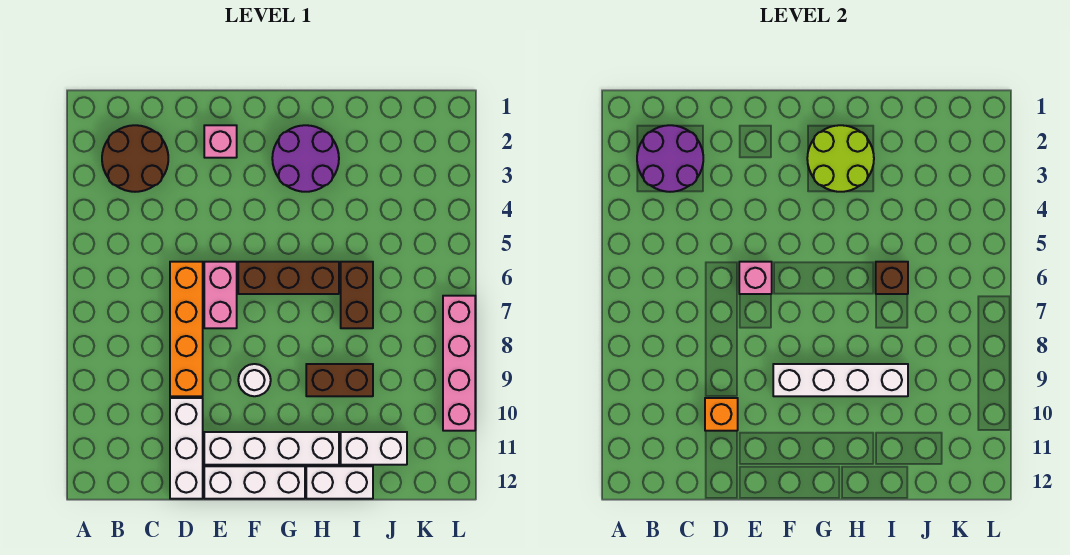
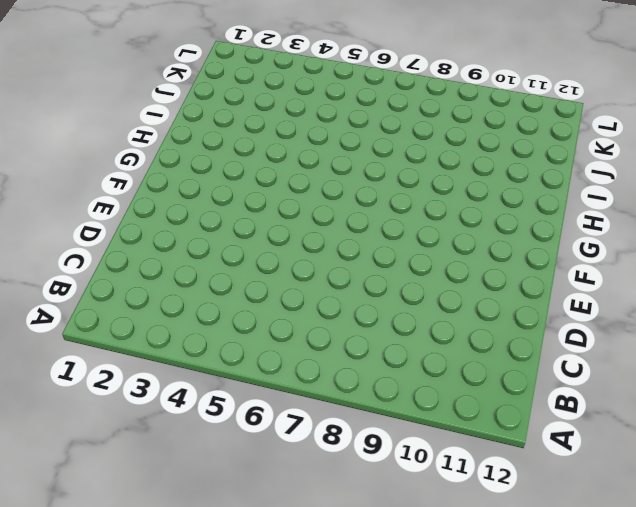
none -> brown 2x2 round brick [102,125,168,192]
none -> orange 1x4 brick [170,262,203,396]
none -> white 1x3 brick [170,398,203,499]

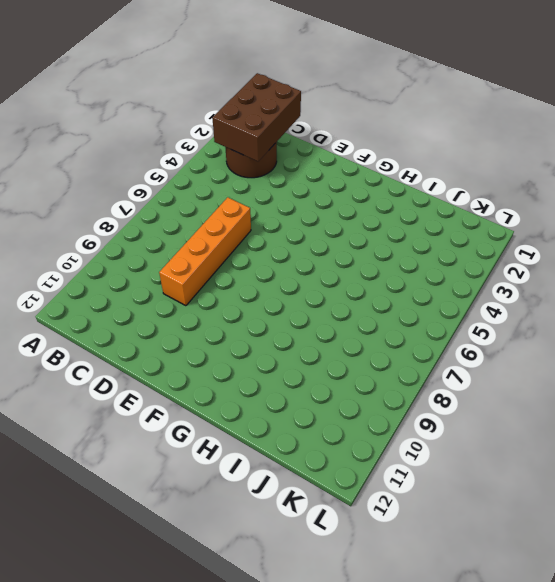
brown 2x3 brick [212,73,301,161] -> purple 2x2 round brick [637,125,703,192]
none -> white 1x3 brick [170,398,203,499]
none -> pink 1x1 brick [204,125,237,158]
none -> pink 1x2 brick [204,262,237,328]

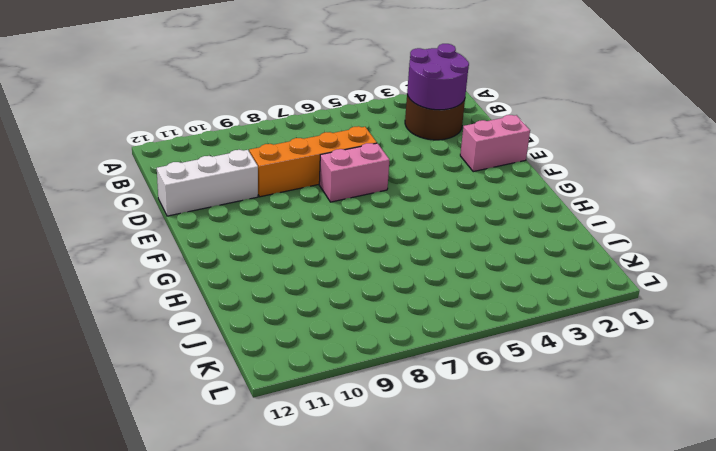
pink 1x2 brick [460,115,530,172] -> pink 1x1 brick [204,125,237,158]
none -> white 1x4 brick [204,432,339,465]
none -> white 1x3 brick [204,466,305,499]
none -> brown 1x3 brick [238,262,339,294]

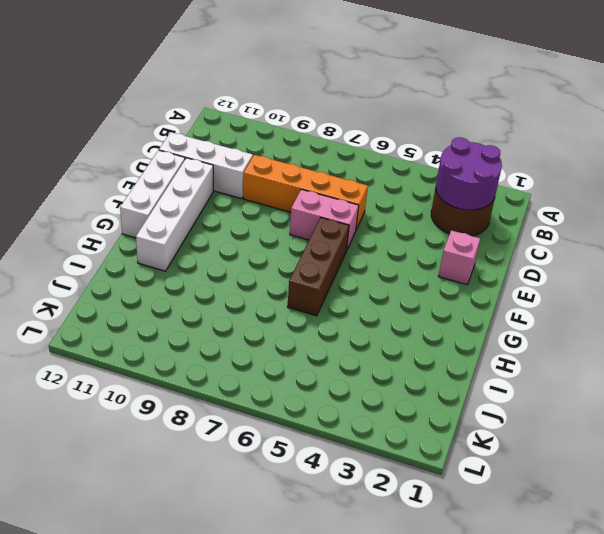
none -> white 1x1 round brick [238,364,271,396]
none -> purple 2x2 round brick [272,125,339,192]
none -> brown 1x2 brick [306,364,373,396]

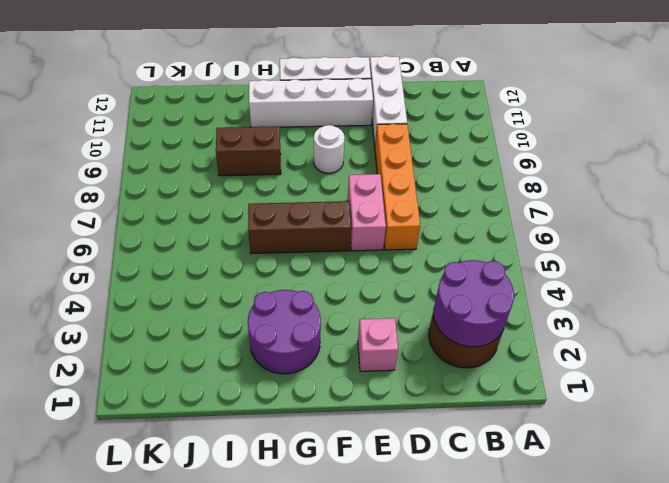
none -> white 1x2 brick [306,466,373,499]
none -> brown 1x2 brick [341,262,373,328]
none -> white 1x2 brick [341,432,407,465]

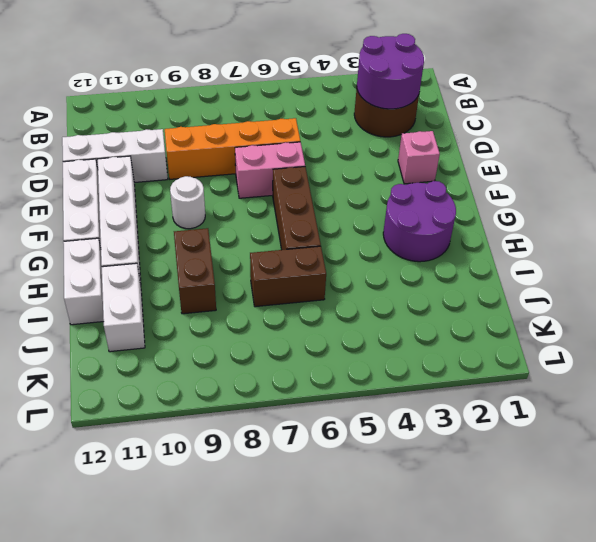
none -> pink 1x4 brick [443,296,475,431]
none -> orange 1x1 brick [705,398,738,431]
none -> pink 1x1 brick [739,262,772,294]

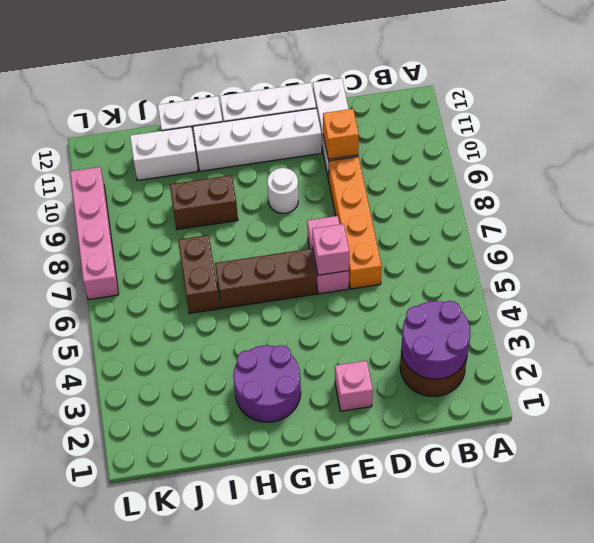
none -> white 1x4 brick [773,364,908,396]
none -> lime 2x2 round brick [807,125,874,192]
none -> brown 1x1 brick [876,262,908,294]

